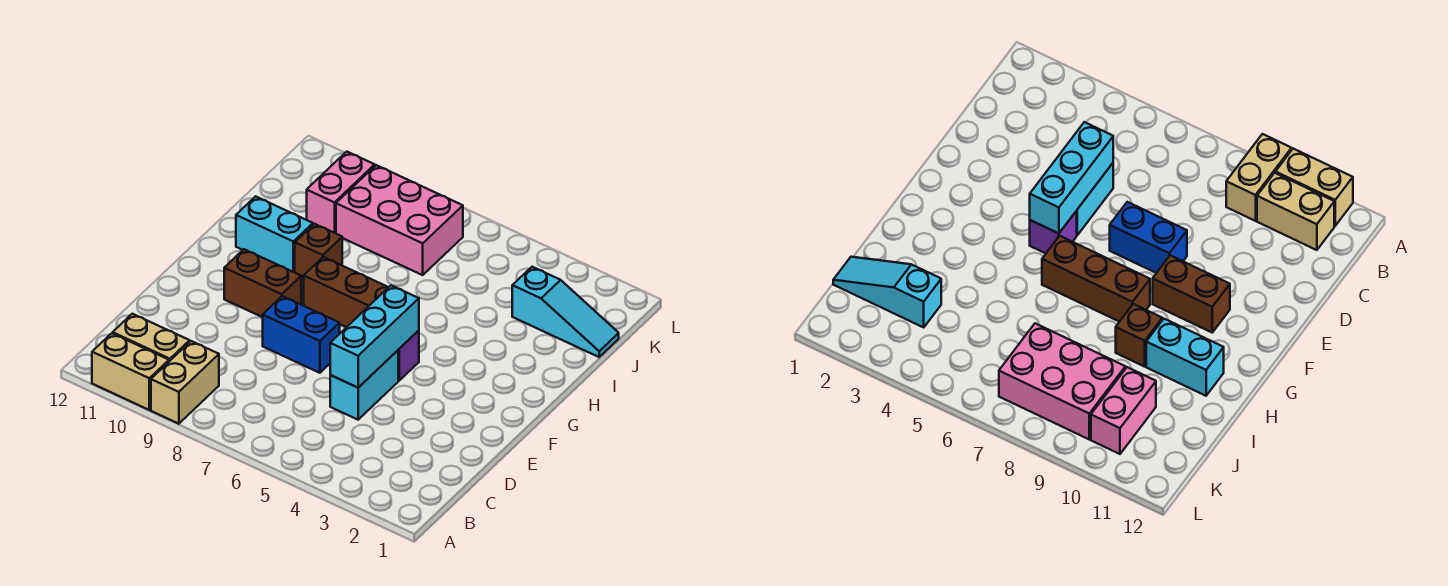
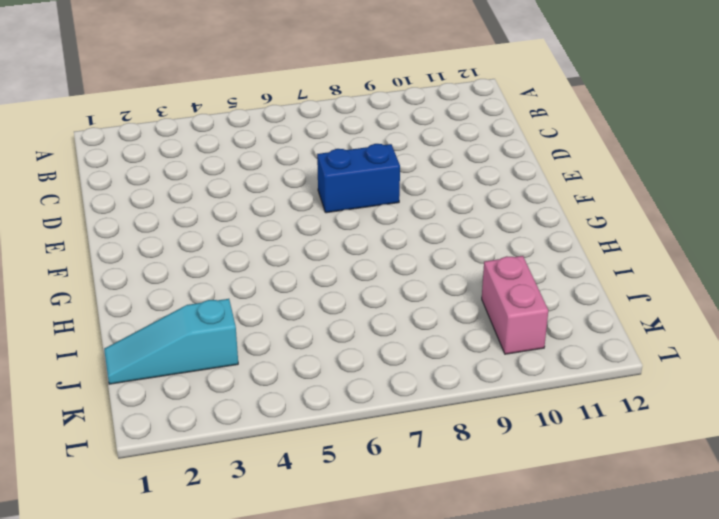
none -> tan 1x2 brick [151,341,219,424]
none -> tan 1x2 brick [92,333,169,410]
none -> tan 1x2 brick [113,314,190,361]

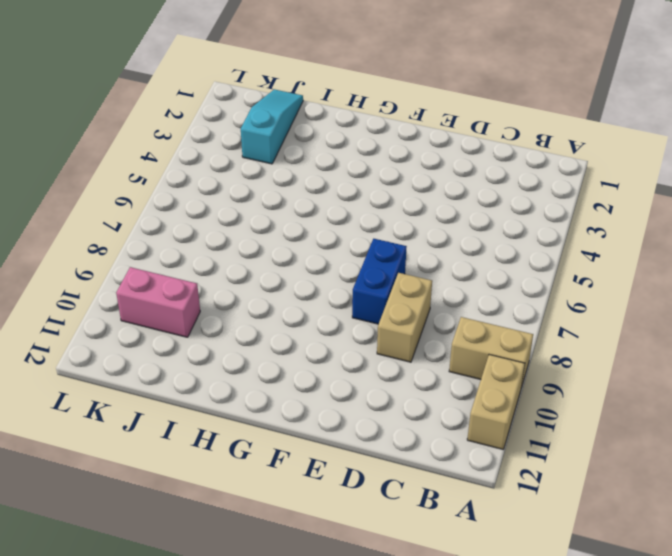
tan 1x2 brick [377,273,432,362] -> tan 1x2 brick moved to [113,314,190,361]
none -> cyan 1x2 brick [330,350,398,420]
none -> purple 1x1 brick [398,330,419,380]
none -> brown 1x2 brick [224,249,301,317]

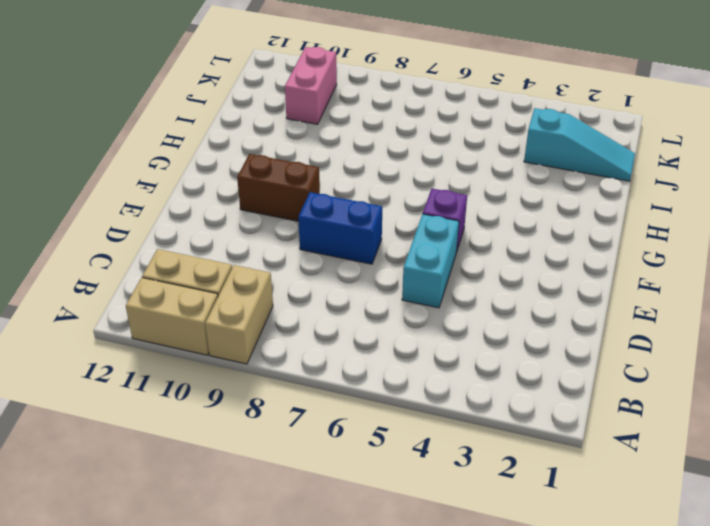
none -> brown 1x3 brick [304,257,388,327]
none -> brown 1x1 brick [295,224,342,278]
none -> cyan 1x2 brick [236,196,313,272]

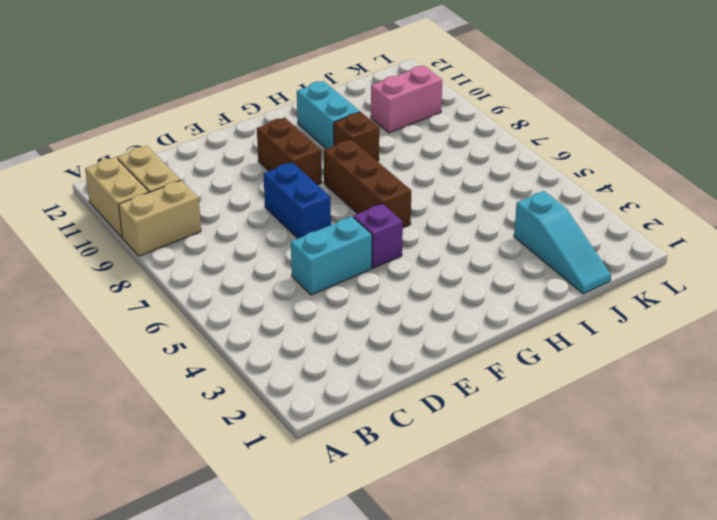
none -> pink 2x3 brick [336,165,463,275]
none -> cyan 1x3 brick [330,285,419,388]

